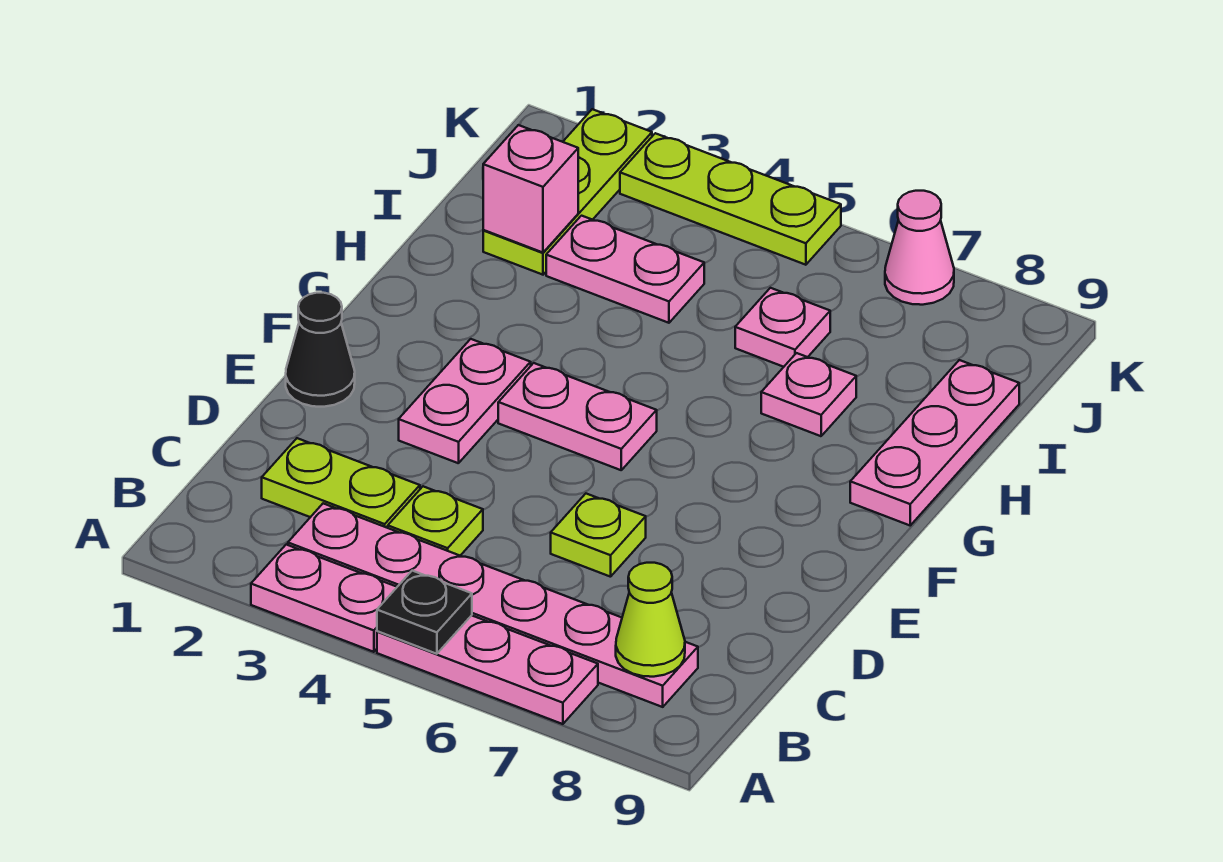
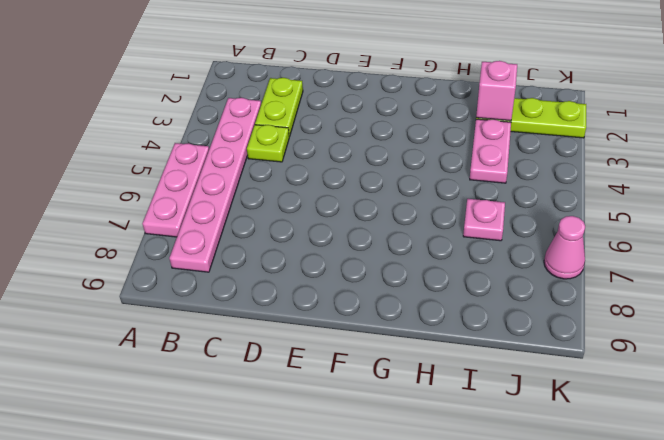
none -> pink 1x2 plate [251,545,397,652]
none -> lime 1x1 plate [551,494,646,577]
none -> black 1x1 cone [286,293,355,407]

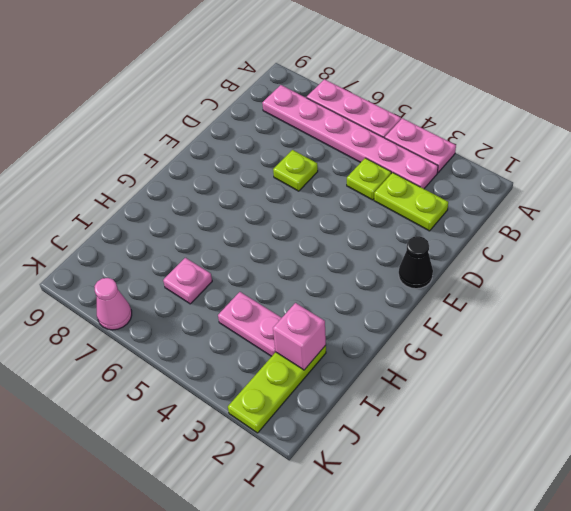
none -> pink 1x2 plate [399,339,531,463]
none -> pink 1x2 plate [498,363,657,470]
none -> pink 1x3 plate [850,360,1019,525]

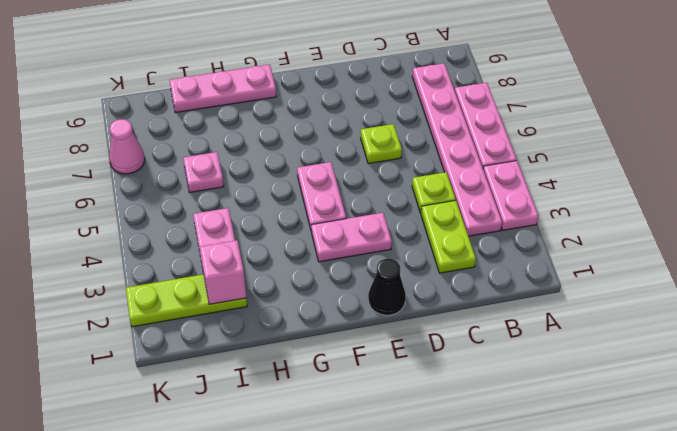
none -> pink 1x1 plate [761,353,856,436]
none -> lime 1x3 plate [620,133,841,265]
none -> black 1x1 plate [377,571,472,654]

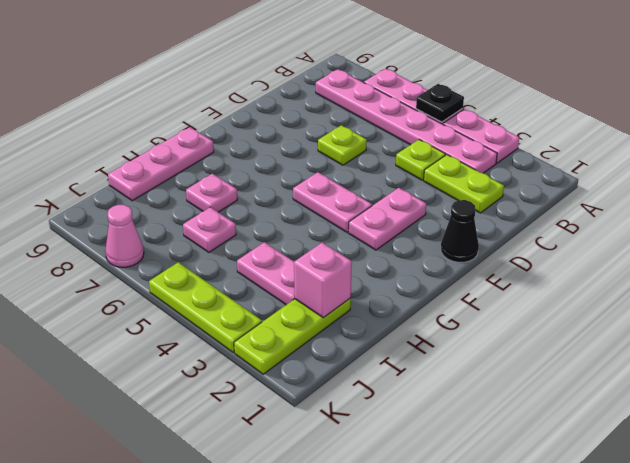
none -> lime 1x1 cone [616,563,685,677]

